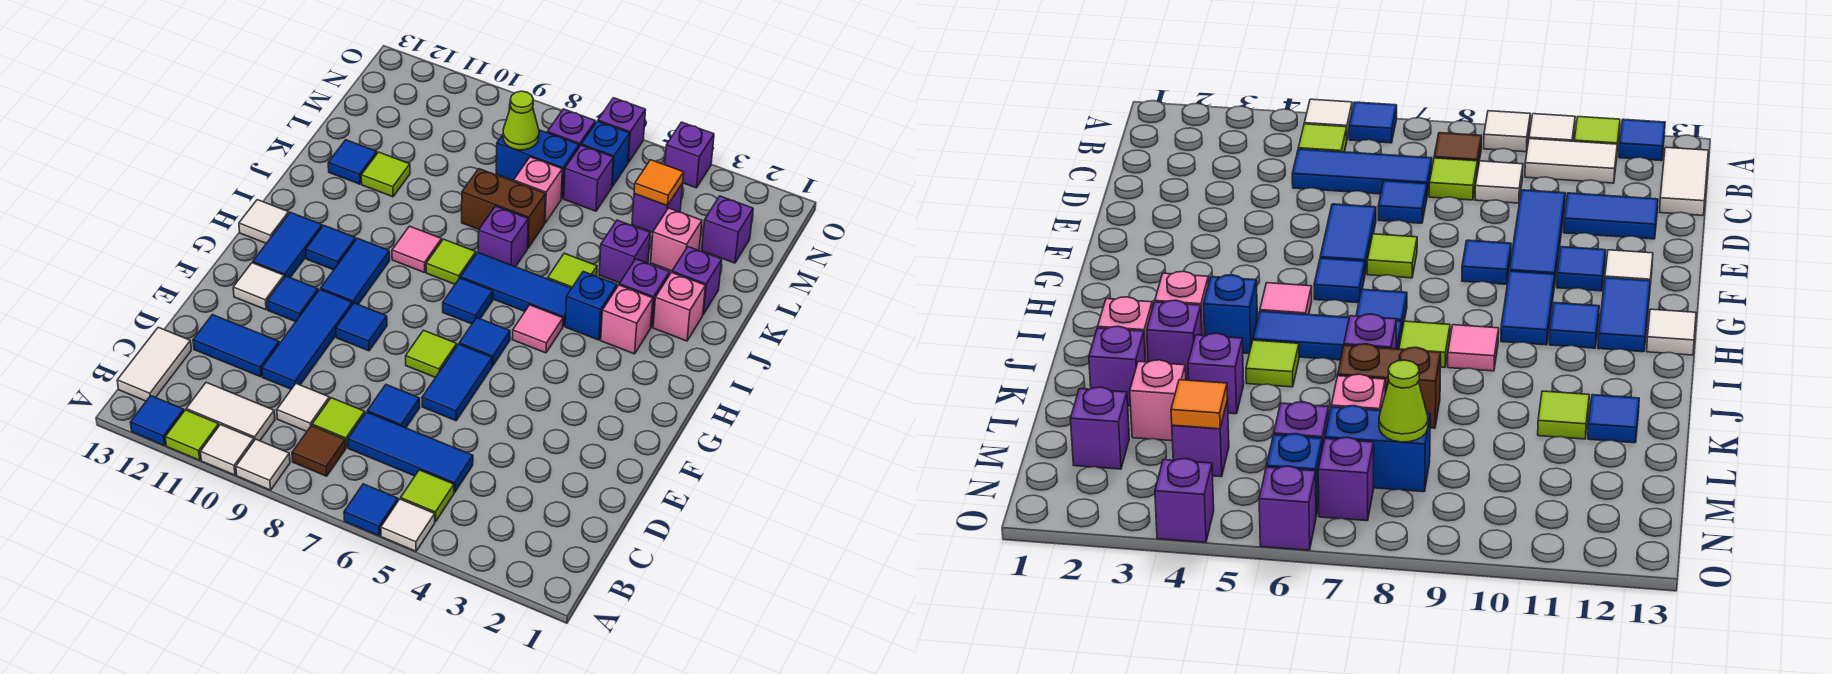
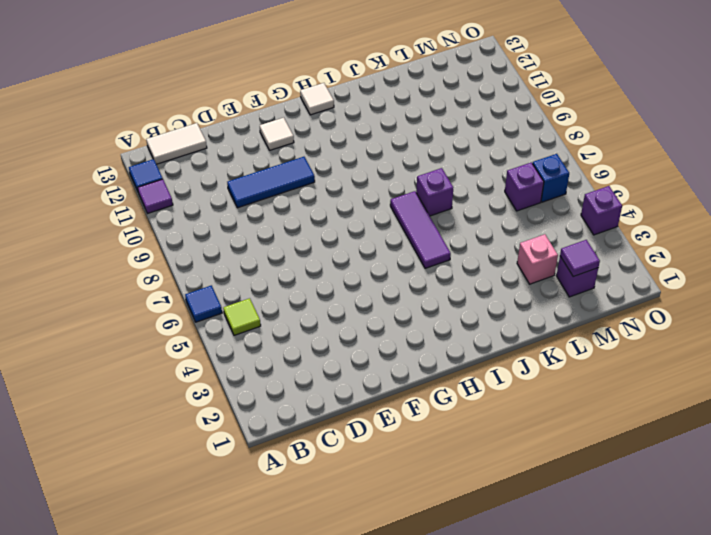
purple 1x1 tile [138,179,173,213] -> lime 1x1 tile [165,410,219,460]
purple 1x3 tile [390,191,451,268] -> blue 1x3 tile [461,252,572,326]
purple 1x1 tile [560,240,600,277] -> none
none -> white 1x1 tile [381,499,435,551]
none -> white 1x1 tile [236,439,290,490]
none -> white 1x1 tile [201,425,254,475]
none -> brown 1x1 tile [292,426,346,476]

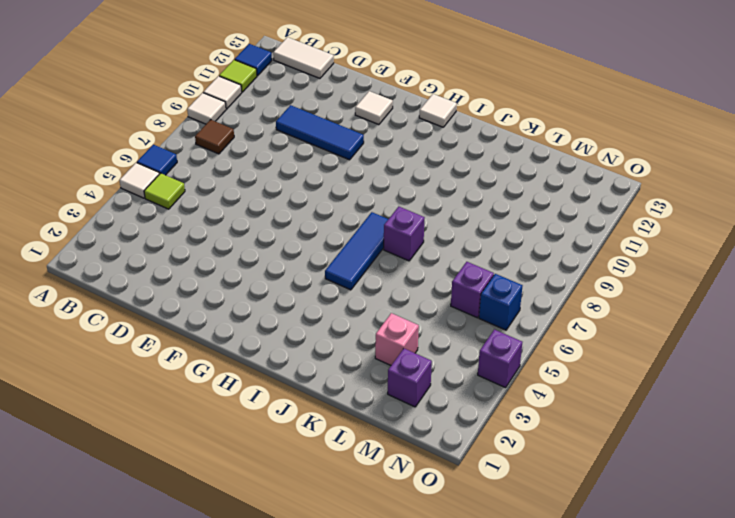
none -> white 1x2 tile [186,382,275,441]
none -> blue 1x3 tile [348,412,473,492]
none -> lime 1x1 tile [312,398,365,448]
none -> white 1x1 tile [277,384,329,431]

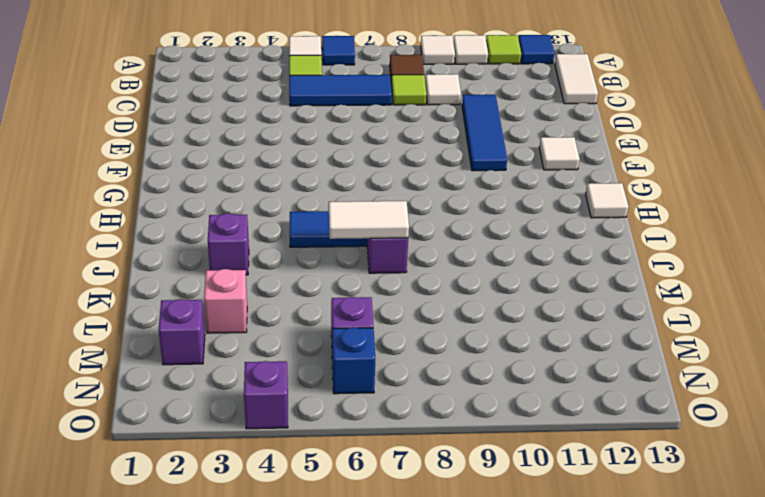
white 1x2 tile [329,201,409,239] -> white 1x2 tile moved to [186,382,275,441]
none -> blue 1x1 tile [367,385,420,428]
none -> blue 1x2 tile [193,315,279,377]
none -> blue 1x2 tile [422,344,492,421]
none -> lime 1x1 tile [406,330,457,378]

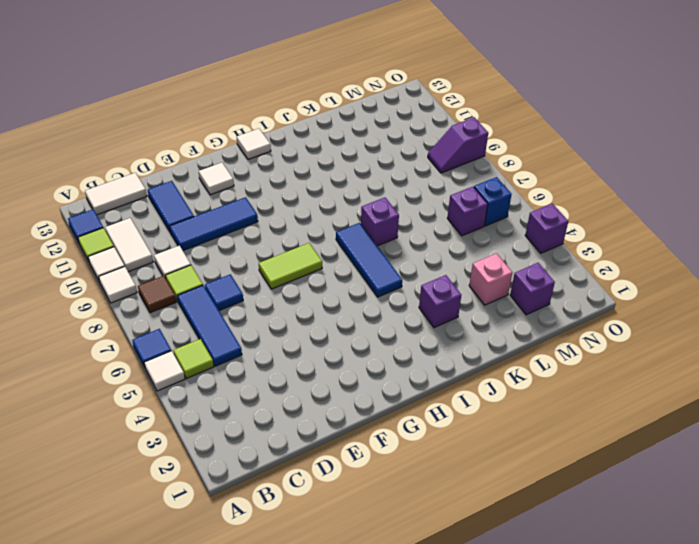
lime 1x2 tile [259,243,322,289] -> lime 1x1 tile [406,330,457,378]
purple 1x2 slope [428,117,488,173] -> none
none -> blue 1x2 tile [422,344,492,421]
none -> blue 1x1 tile [336,303,387,351]
none -> blue 1x1 tile [267,276,318,322]
none -> blue 1x1 tile [459,318,510,366]

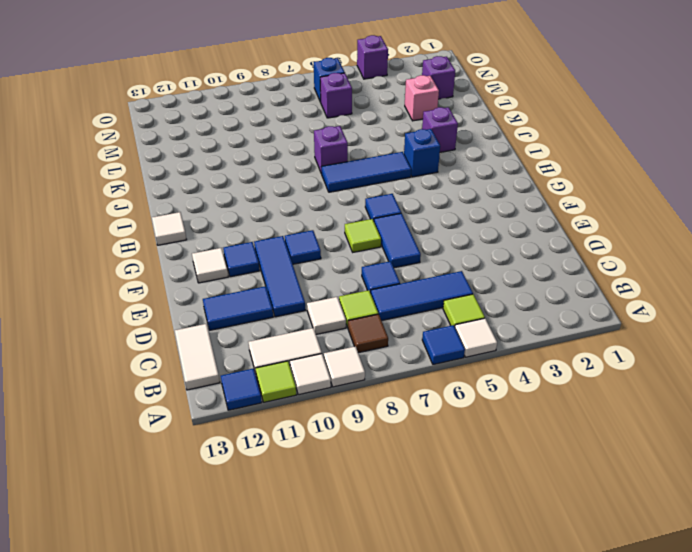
none -> blue 1x2 tile [321,238,390,305]
none -> blue 1x2 tile [253,212,322,277]
none -> pink 1x1 tile [512,305,563,353]
none -> blue 1x1 tile [443,278,493,324]

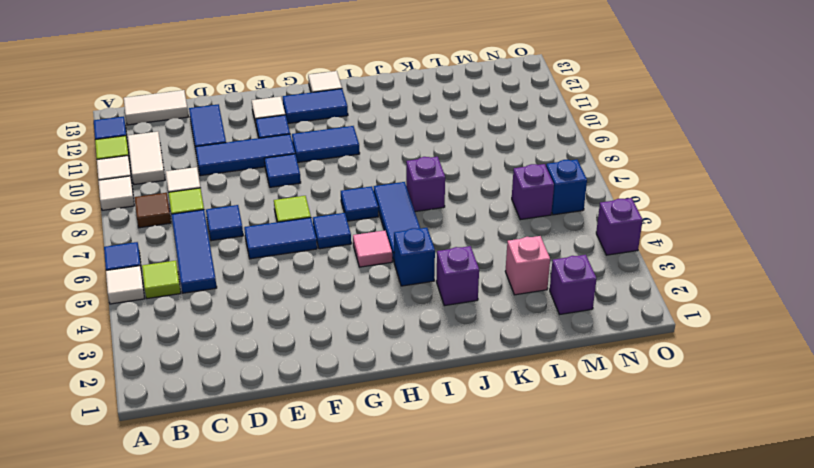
none -> blue 1x1 tile [306,225,356,270]
none -> pink 1x1 brick [601,285,653,354]
none -> lime 1x1 tile [426,239,476,284]
none -> pink 1x1 tile [392,226,442,273]

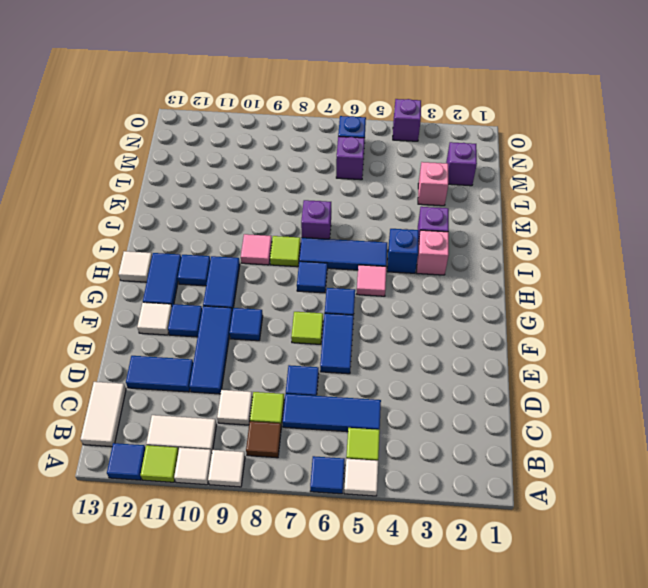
none -> pink 1x1 brick [653,272,705,341]
none -> lime 1x1 tile [548,253,597,288]
none -> purple 1x1 brick [672,247,722,314]
none -> purple 1x1 brick [599,220,650,283]

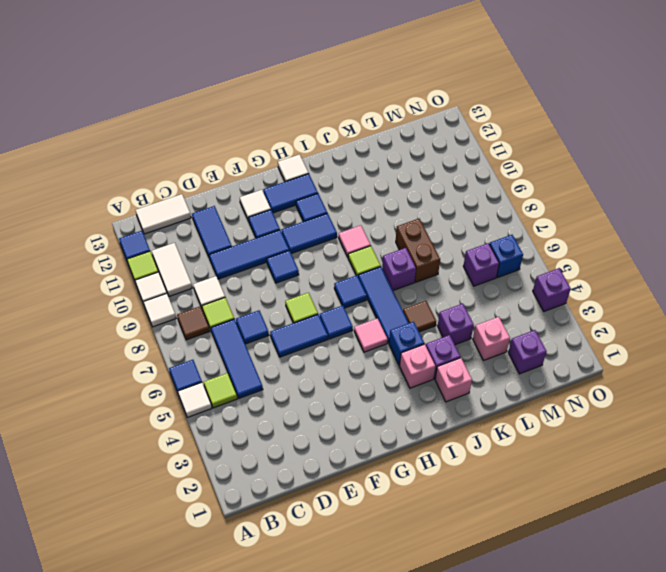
brown 1x1 tile [403,301,436,332] -> lime 1x1 tile [548,253,597,288]
none -> purple 1x1 brick [672,247,722,314]
none -> lime 1x1 tile [361,152,410,197]
none -> blue 1x1 tile [328,140,377,184]
none -> pink 1x1 brick [514,157,562,223]

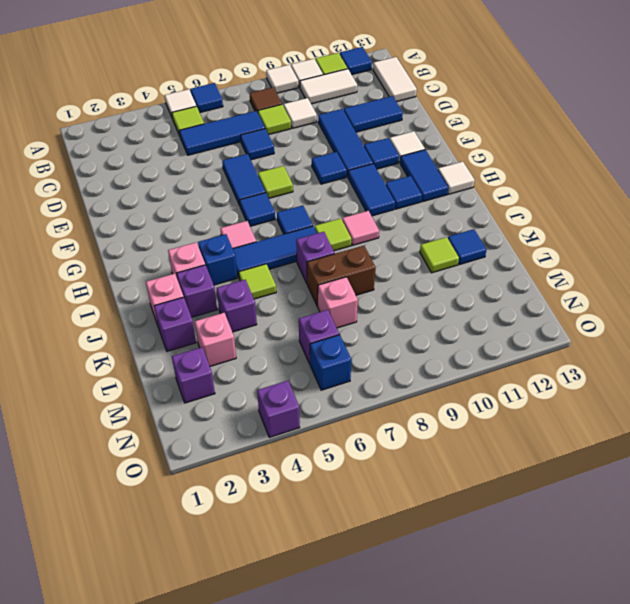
none -> purple 1x1 brick [632,183,683,233]
none -> blue 1x2 brick [496,130,579,199]
none -> purple 1x1 brick [547,109,595,147]
none -> purple 1x1 brick [598,98,646,163]

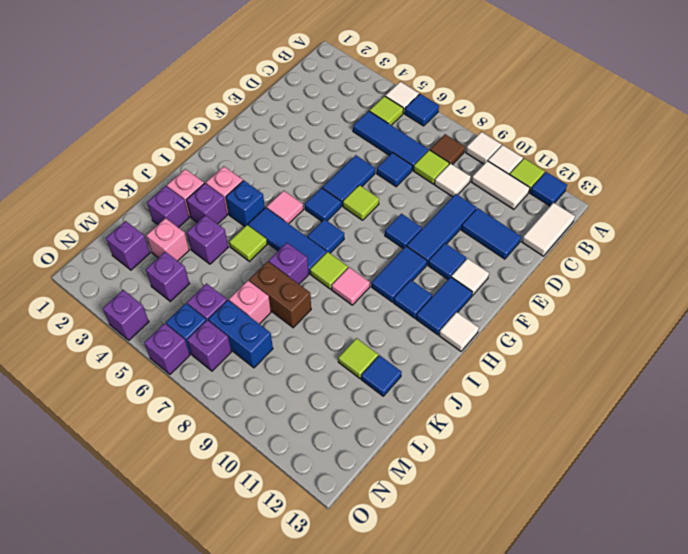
none -> orange 1x1 tile [634,160,684,206]
none -> lime 1x1 cone [503,91,539,150]

